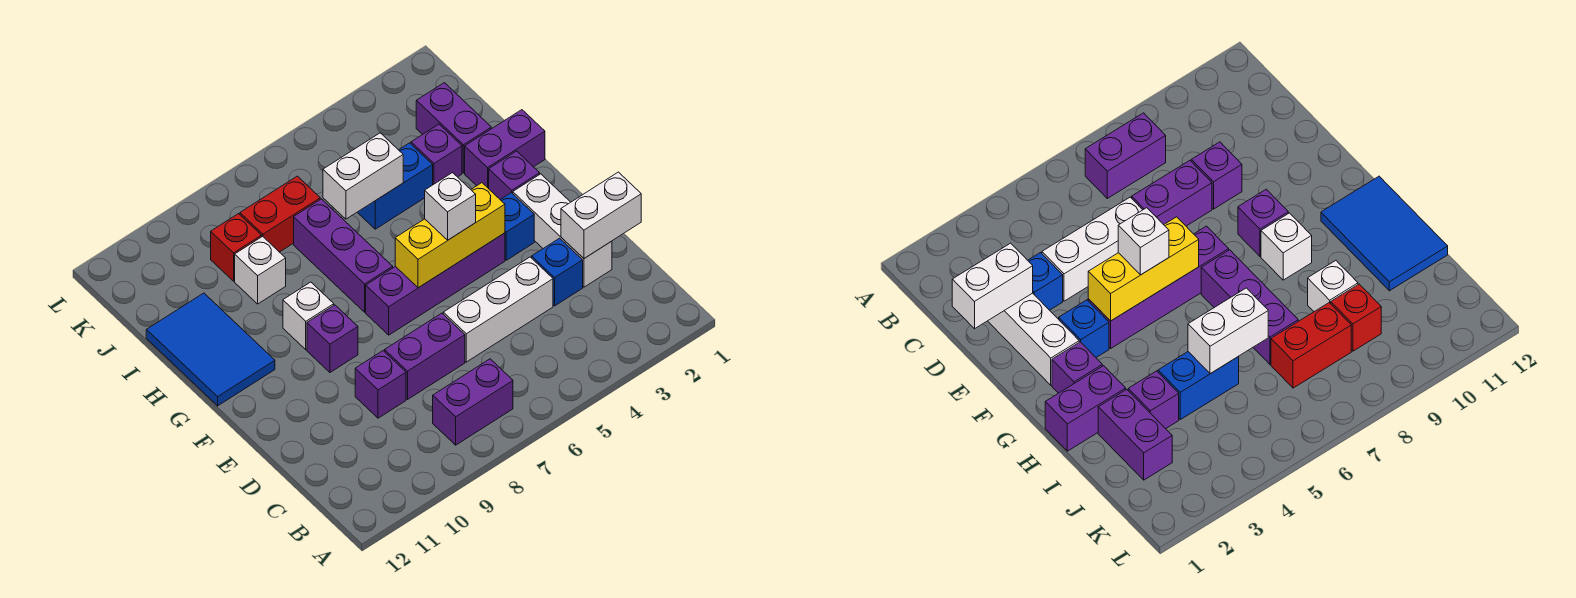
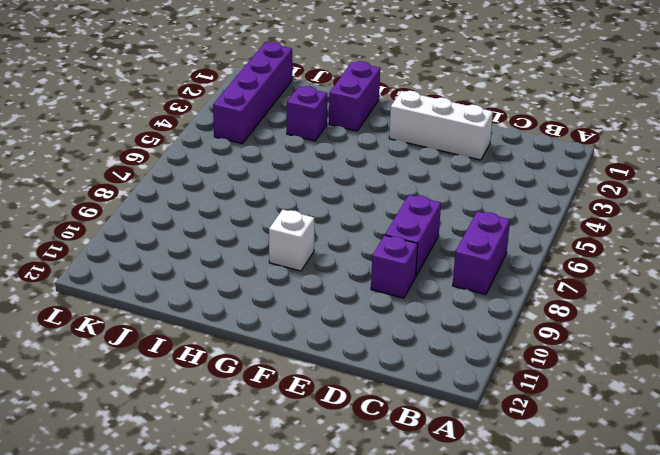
purple 1x4 brick [213,42,292,144] -> purple 1x4 brick moved to [366,233,505,335]
none -> blue 1x1 brick [532,238,583,306]
none -> white 1x3 brick [443,257,553,362]
none -> blue 1x1 brick [500,193,534,260]

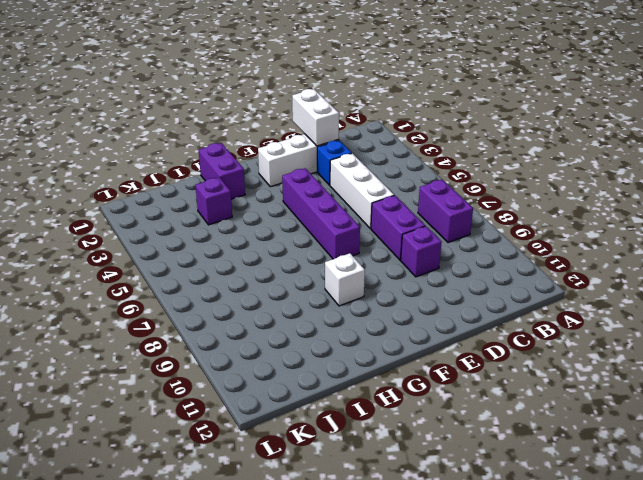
none -> blue 1x1 brick [500,193,534,260]
none -> purple 1x1 brick [307,305,358,372]
none -> purple 1x1 brick [489,151,540,199]

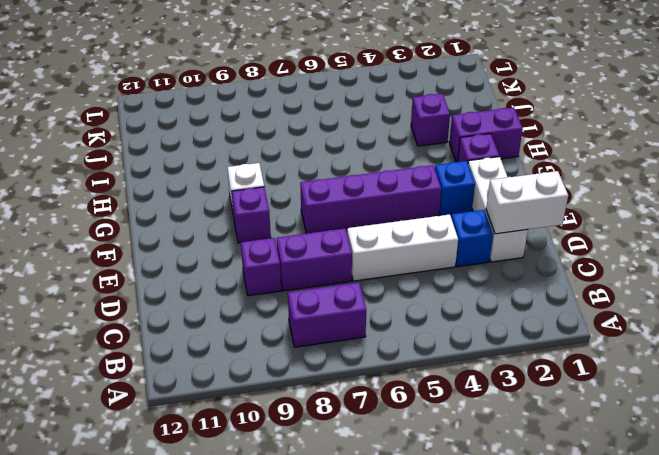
none -> purple 1x3 brick [294,199,393,312]
none -> blue 2x3 tile [146,293,275,406]
none -> purple 1x2 brick [416,83,491,173]

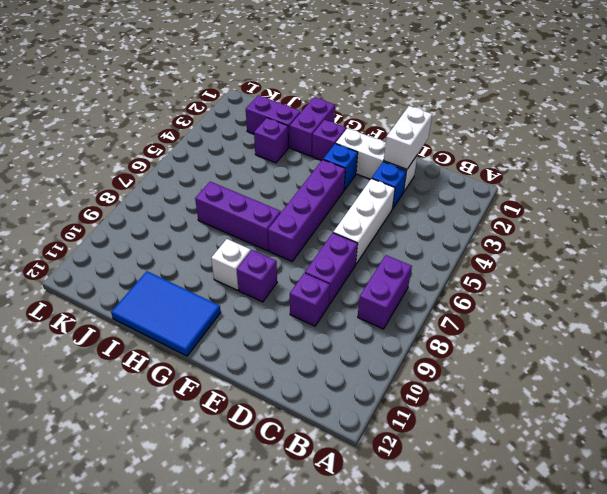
none -> blue 1x2 brick [357,143,433,229]
none -> white 1x1 brick [235,236,286,304]
none -> red 1x2 brick [240,176,320,252]

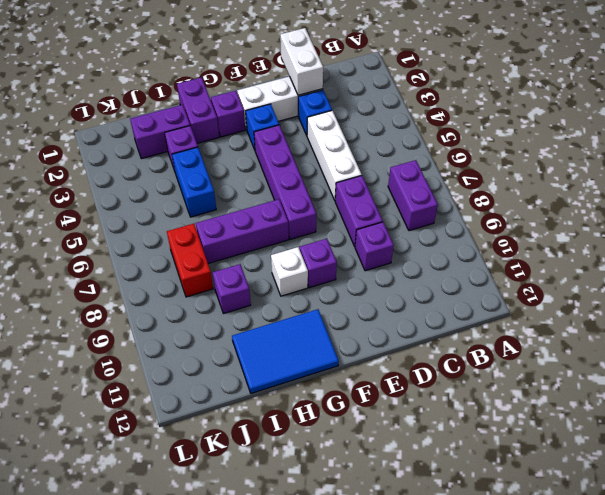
purple 1x1 brick [213,264,251,314] -> white 1x1 brick [235,236,286,304]
none -> red 1x1 brick [211,214,262,281]
none -> yellow 1x3 brick [395,183,505,288]
none -> white 1x2 brick [323,133,403,219]

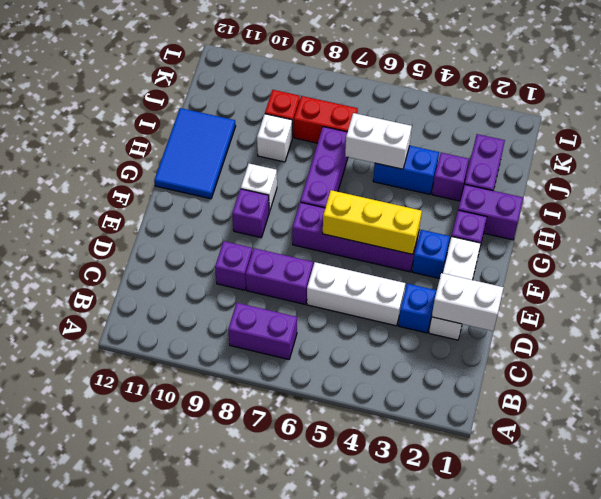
none -> white 1x1 brick [425,173,476,240]

